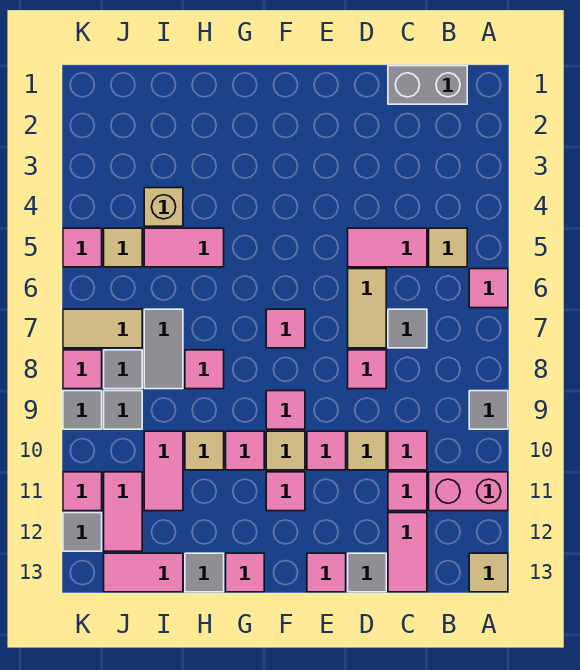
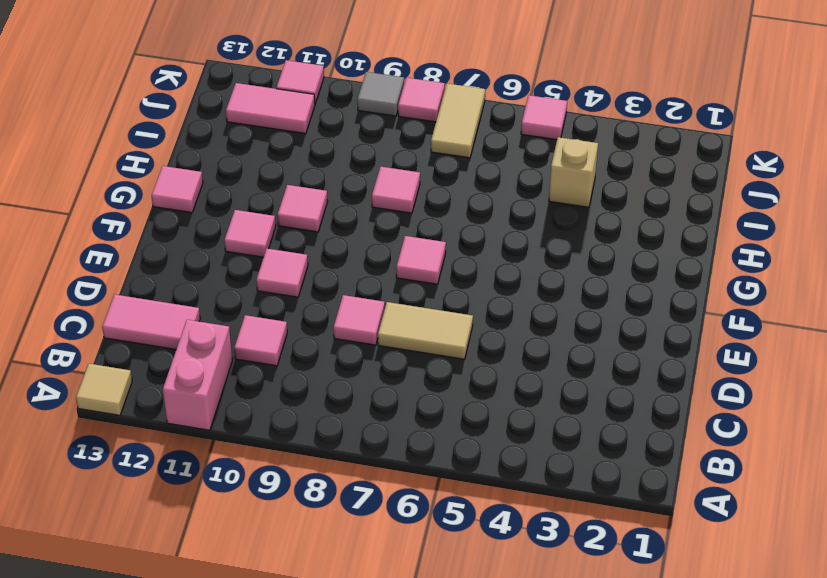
none -> pink 1x1 tile [469,269,508,308]
none -> grey 1x1 tile [469,391,508,429]
none -> grey 1x2 brick [388,66,467,104]
none -> tan 1x1 tile [429,228,467,267]

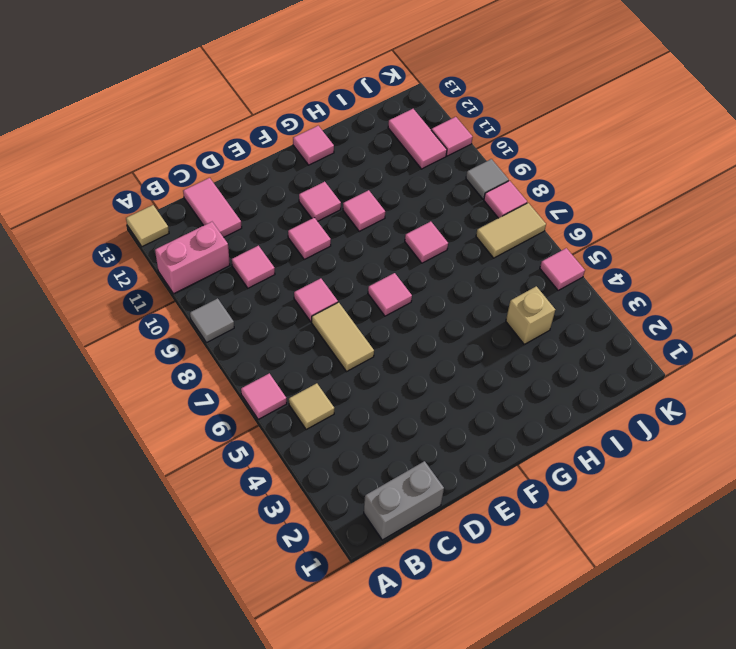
none -> pink 1x2 tile [348,228,427,267]
none -> grey 1x1 tile [388,309,427,348]
none -> pink 1x1 tile [388,472,427,511]
none -> tan 1x1 tile [348,431,386,470]

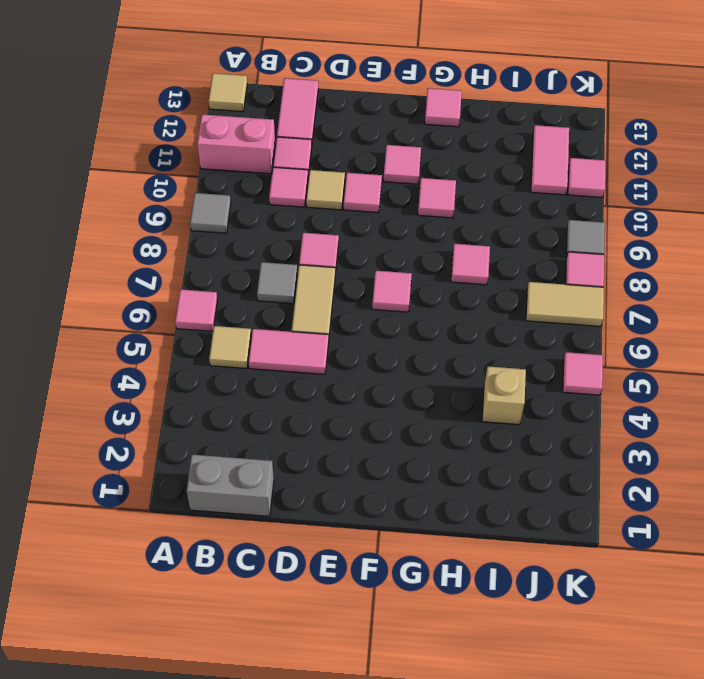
none -> grey 1x1 tile [348,553,386,592]
none -> pink 1x1 tile [307,553,346,592]
none -> pink 1x1 tile [266,391,305,429]
none -> tan 1x1 tile [266,431,305,470]

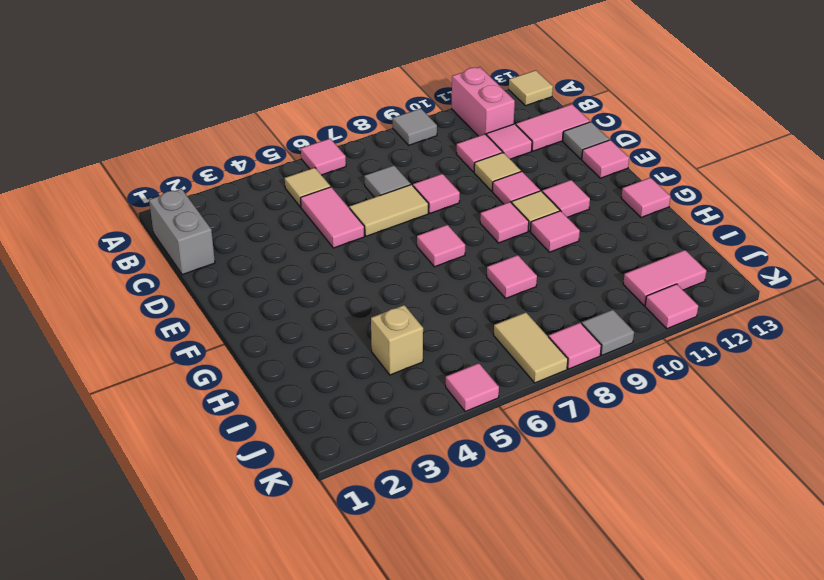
none -> pink 1x2 tile [144,228,224,267]
none -> tan 1x1 tile [185,431,224,470]
none -> grey 1x1 tile [185,553,224,592]
none -> grey 1x2 tile [144,309,183,389]

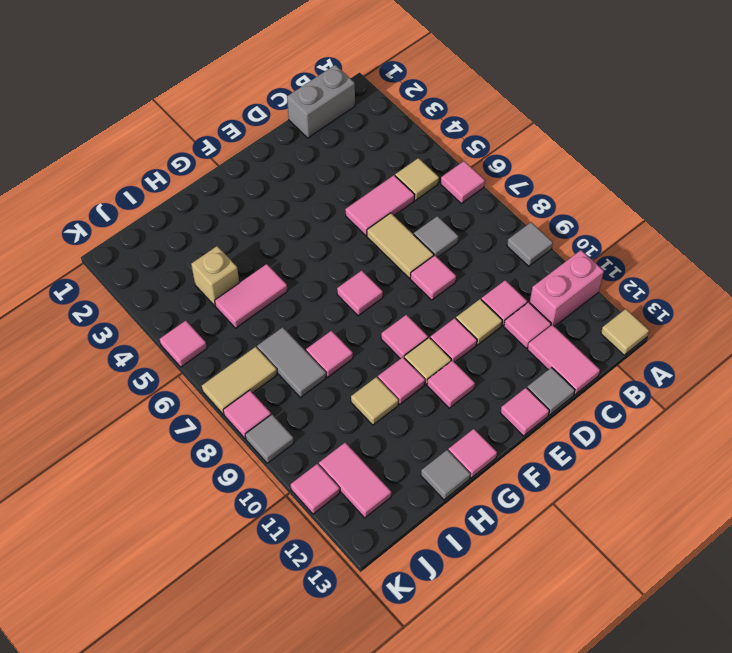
none -> pink 1x2 tile [144,431,183,511]
none -> pink 1x2 tile [104,553,183,592]
none -> tan 1x1 tile [104,228,142,267]
none -> grey 1x1 tile [104,350,142,389]

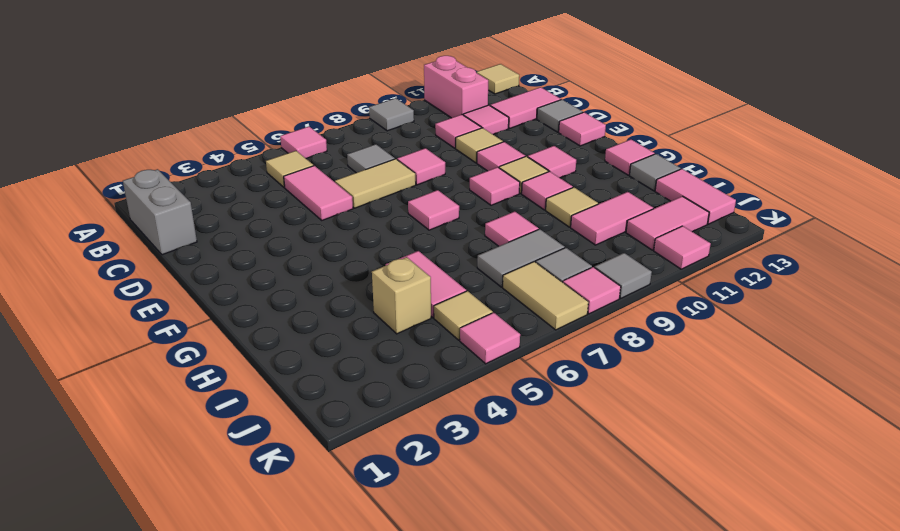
none -> grey 1x1 tile [104,391,142,429]
none -> grey 1x1 tile [63,513,102,551]

